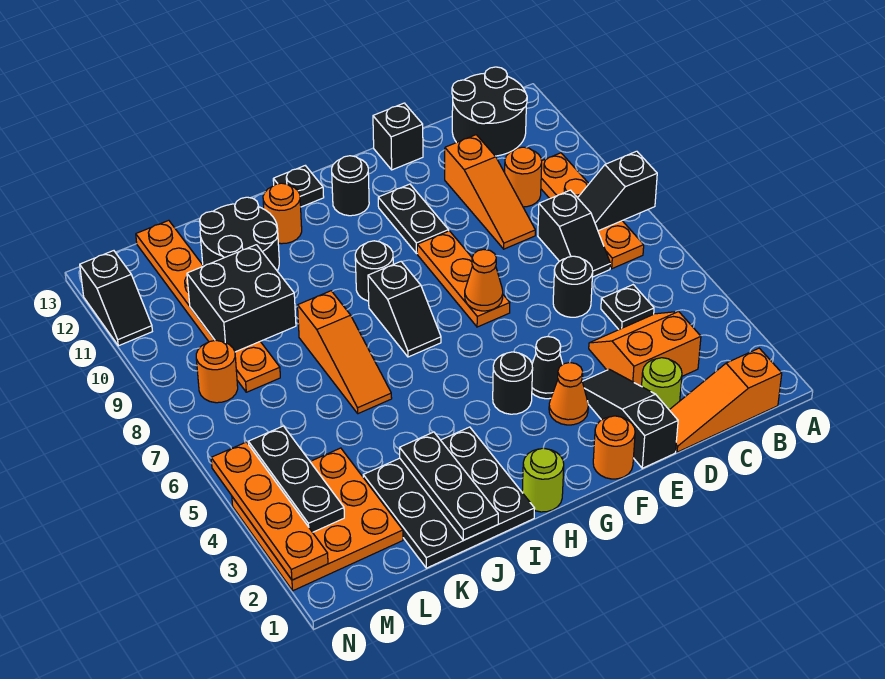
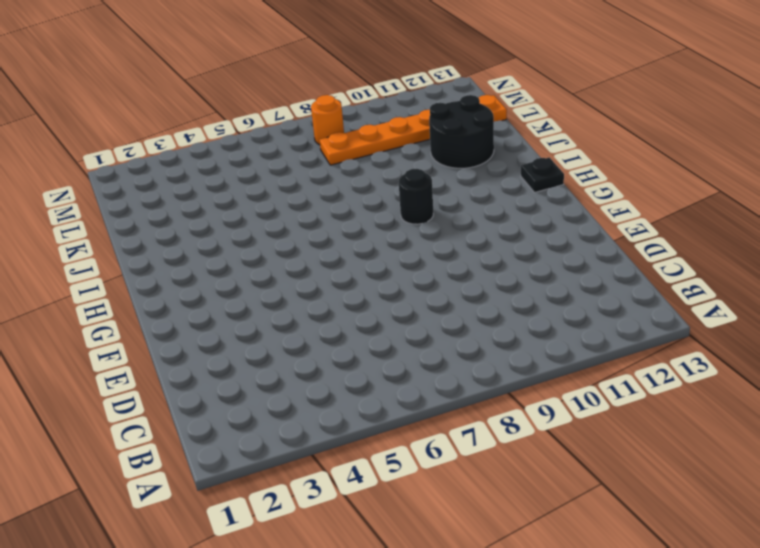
none -> orange 1x3 slope [670,348,782,452]
none -> orange 1x4 plate [541,153,644,269]
none -> black 2x2 round brick [452,67,527,156]
none -> orange 2x2 slope [589,311,701,386]

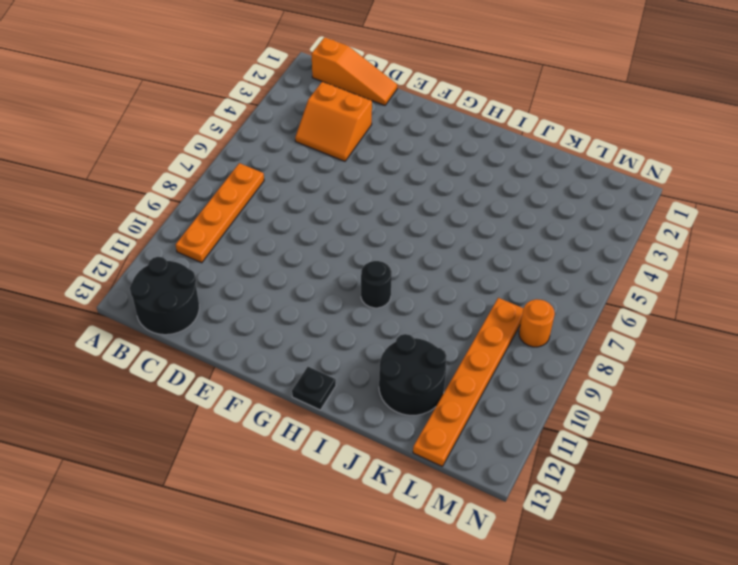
none -> black 1x1 plate [601,285,654,329]
none -> black 1x2 slope [538,190,610,277]
none -> orange 1x1 round brick [505,147,542,207]
none -> lime 1x1 round brick [642,358,682,410]

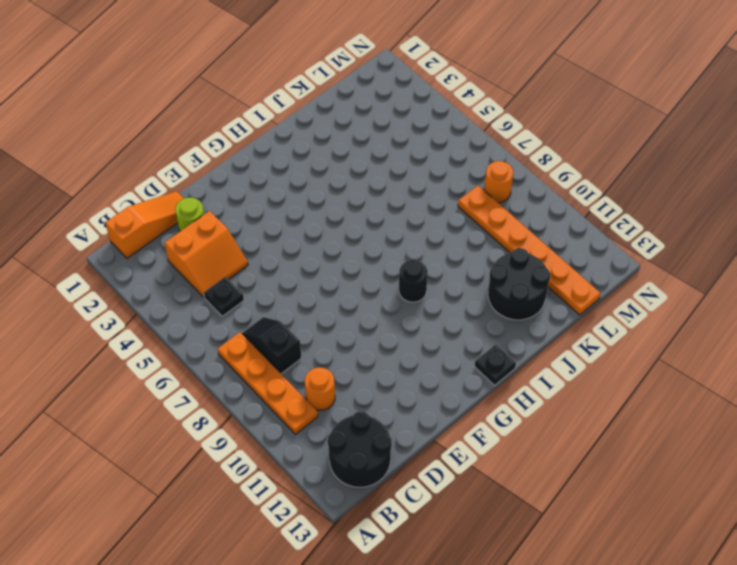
none -> black 1x1 round brick [553,256,593,317]
none -> orange 1x3 slope [445,135,535,249]
none -> black 1x3 slope [582,369,678,468]
none -> black 1x1 brick [373,103,423,170]

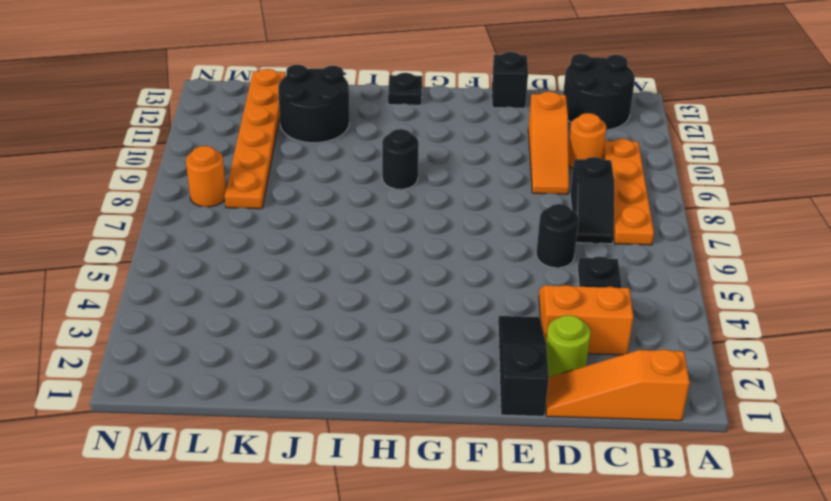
none -> orange 1x1 round brick [593,416,635,479]
none -> orange 1x1 cone [549,363,588,425]
none -> black 1x1 cone [532,337,563,399]
none -> orange 1x3 plate [417,231,510,327]

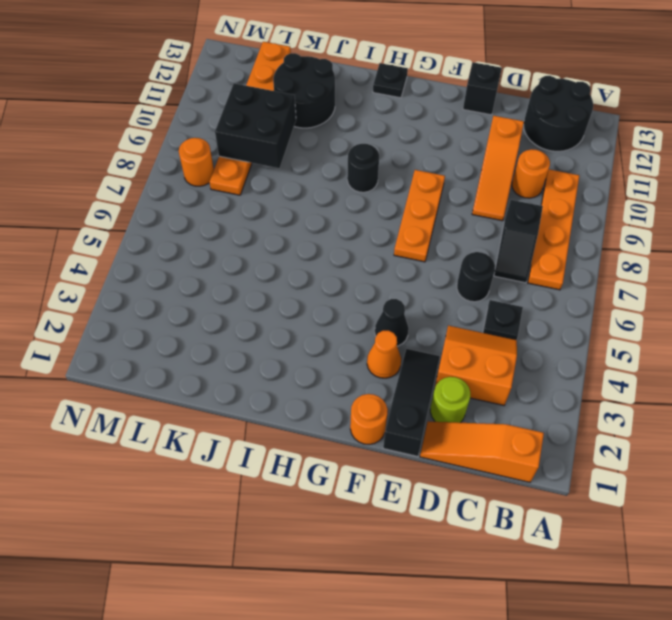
none -> black 1x2 plate [378,184,449,253]
none -> black 1x1 round brick [493,352,533,414]
none -> black 1x1 round brick [332,156,369,216]
none -> lime 1x1 round brick [522,448,564,512]

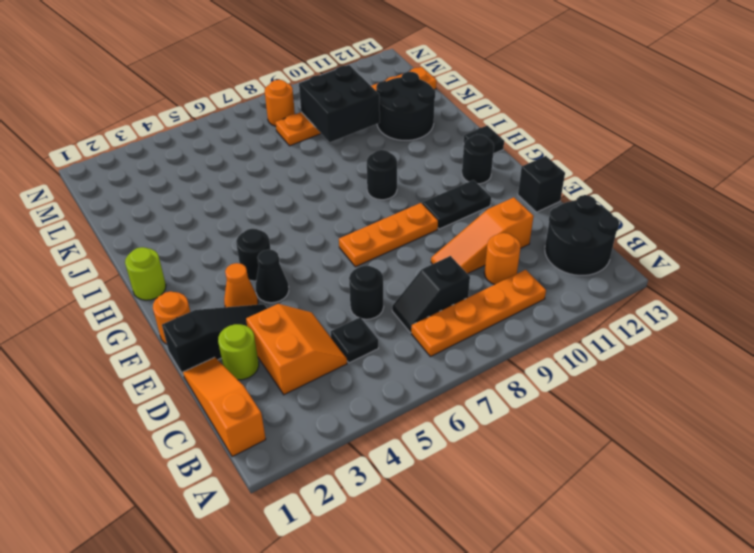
none -> black 1x2 slope [368,262,441,357]
none -> black 3x3 plate [363,427,535,568]
none -> orange 1x1 round brick [263,183,302,244]
none -> orange 1x3 slope [298,291,392,414]

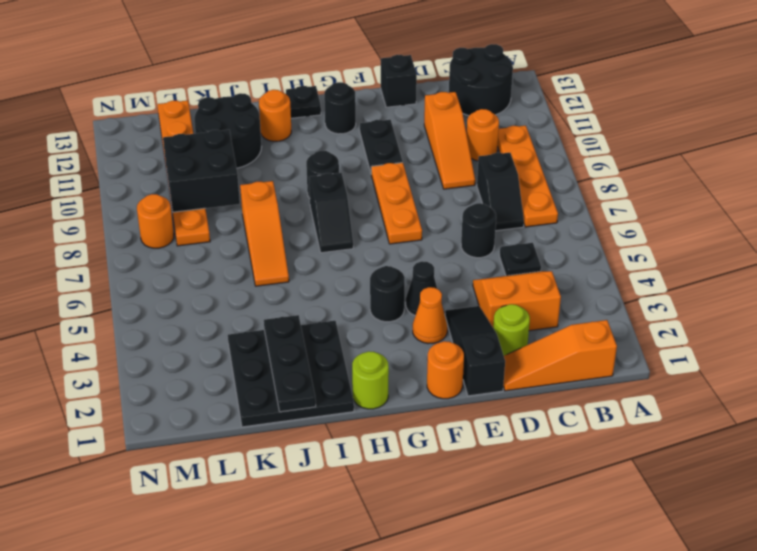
none -> orange 3x3 plate [232,448,403,591]
none -> black 1x2 slope [80,251,152,346]
none -> black 1x2 slope [578,151,657,231]
none -> orange 1x1 cone [465,250,503,311]

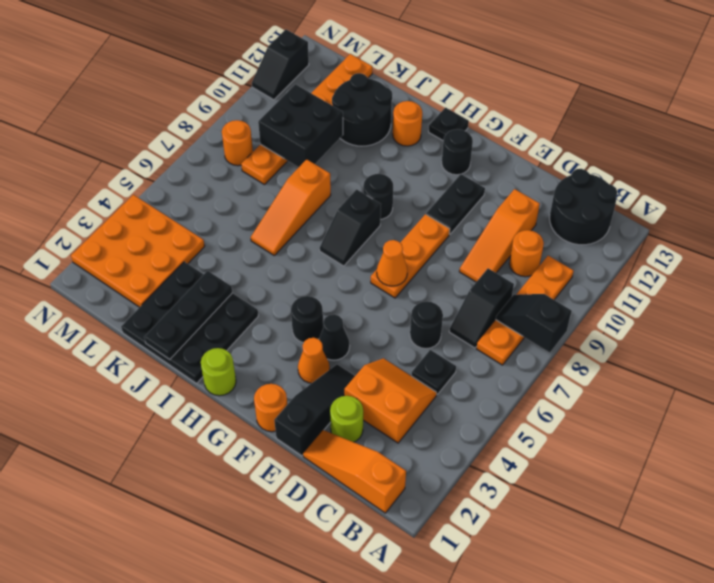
none -> black 1x1 brick [373,103,423,170]
none -> black 1x3 plate [248,426,344,532]
none -> orange 1x4 plate [211,442,328,580]

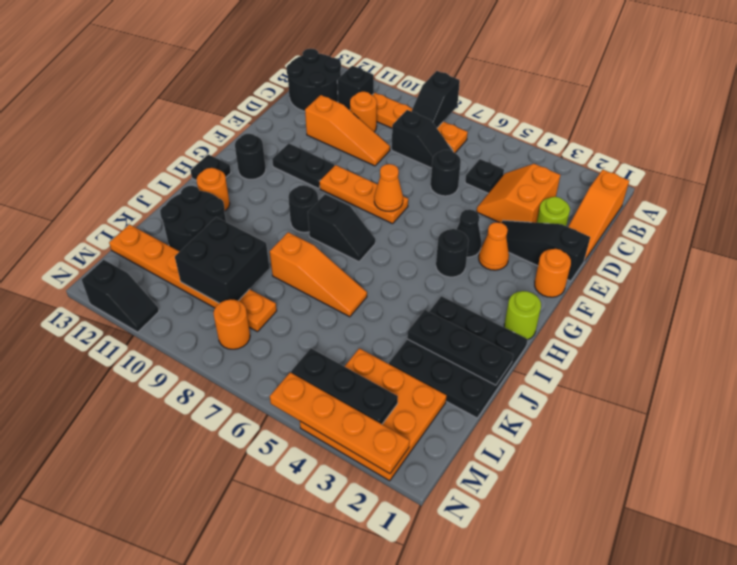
black 1x1 brick [337,66,374,110] -> black 1x1 brick moved to [373,103,423,170]

